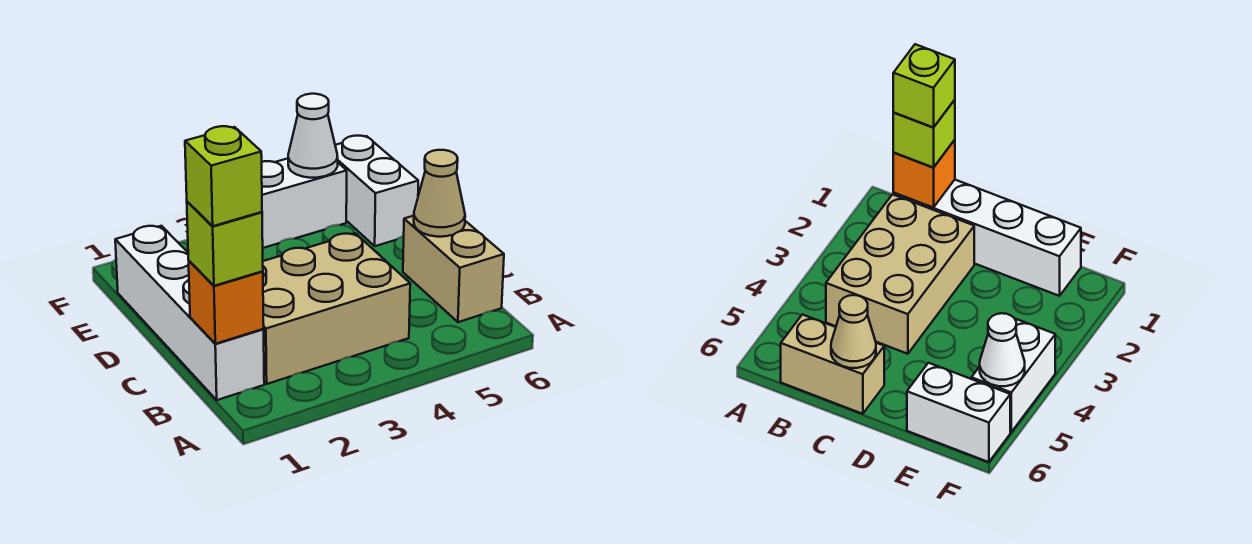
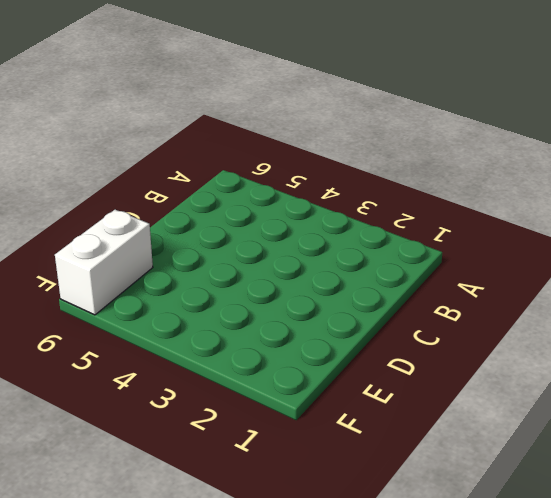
none -> white 1x4 brick [115,226,264,400]
none -> tan 2x3 brick [263,233,410,384]

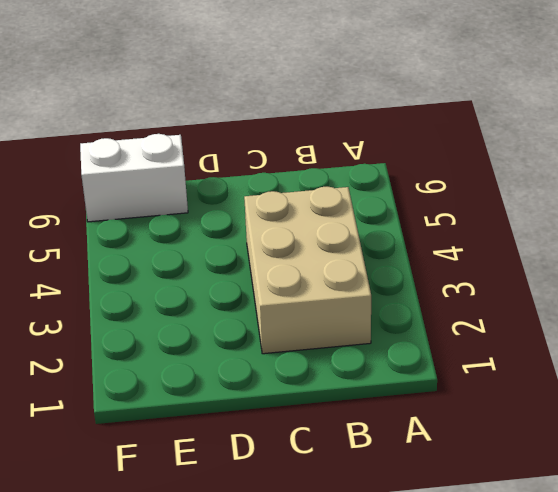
none -> white 1x4 brick [115,226,264,400]
none -> tan 1x2 brick [403,216,504,322]

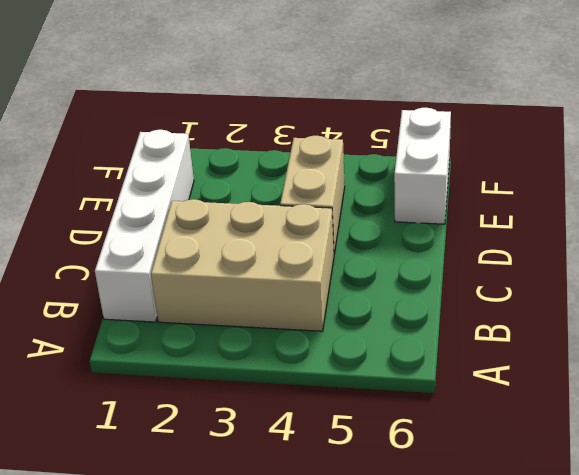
tan 1x2 brick [280,136,345,254] -> tan 1x2 brick moved to [403,216,504,322]
none -> white 1x2 brick [262,159,347,248]
none -> orange 1x1 brick [189,261,264,344]

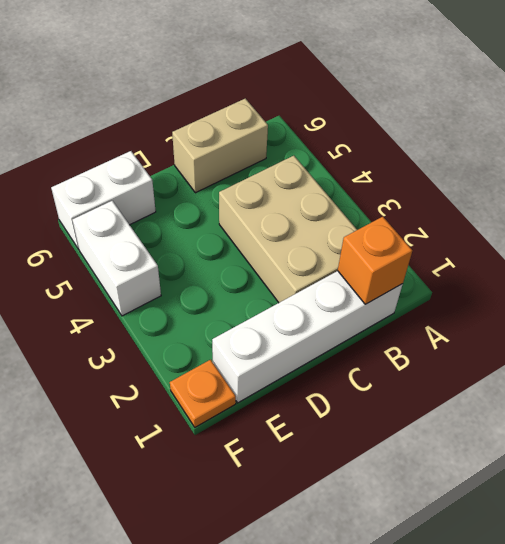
orange 1x1 plate [170,360,236,427] -> none
none -> tan 1x1 cone [414,150,465,237]
none -> white 1x1 cone [288,94,338,178]

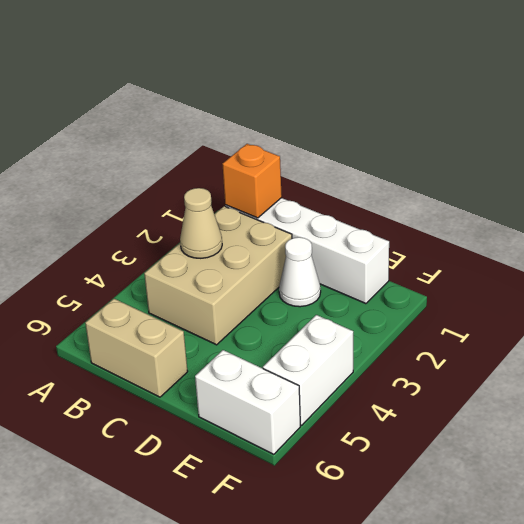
tan 1x1 cone [180,188,222,258] -> tan 1x1 cone moved to [414,150,465,237]
white 1x1 cone [279,237,321,307] -> white 1x1 cone moved to [288,94,338,178]
none -> lime 1x1 brick [187,202,263,286]
none -> lime 1x1 brick [185,126,262,226]

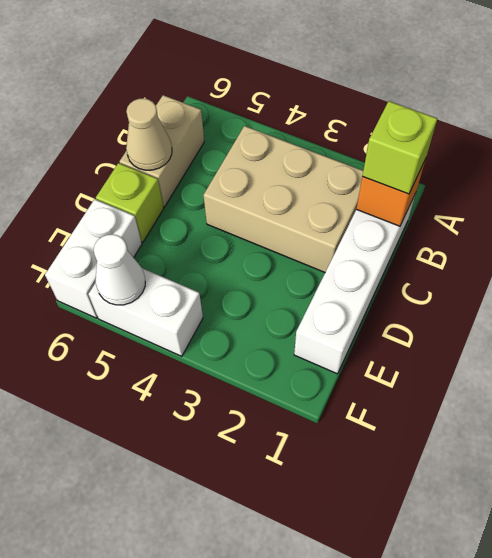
lime 1x1 brick [96,163,164,242] -> lime 1x1 brick moved to [185,126,262,226]

